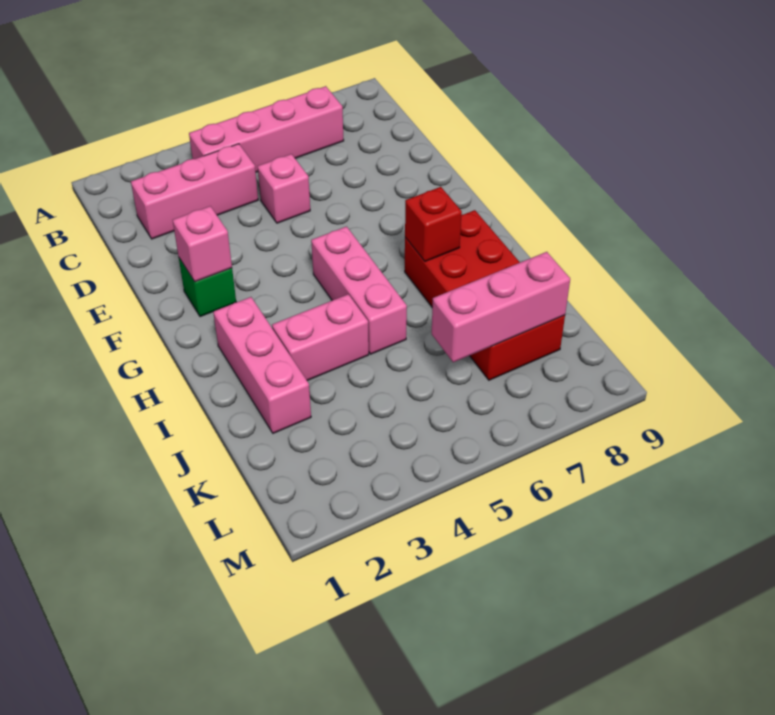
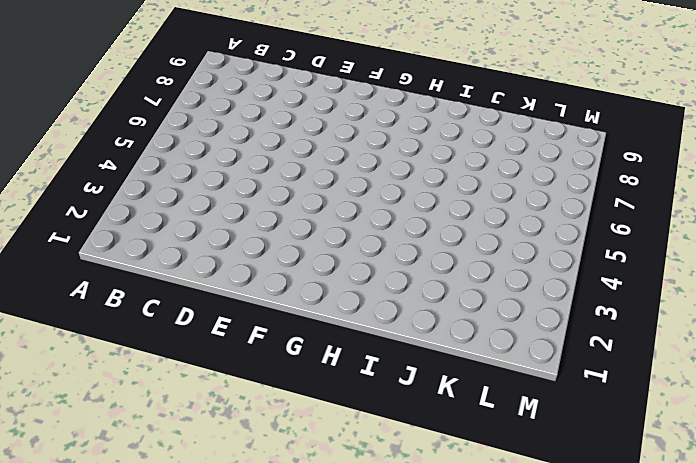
none -> pink 1x4 brick [189,86,344,172]
none -> pink 1x3 brick [131,144,258,239]

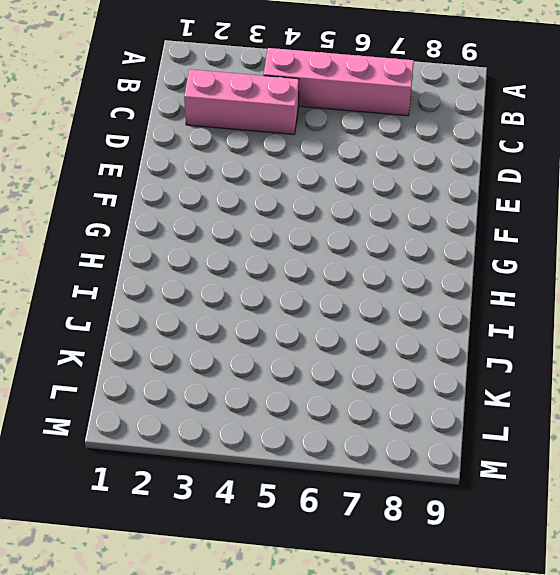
none -> pink 1x1 brick [258,154,310,223]
none -> green 1x1 brick [179,258,236,317]

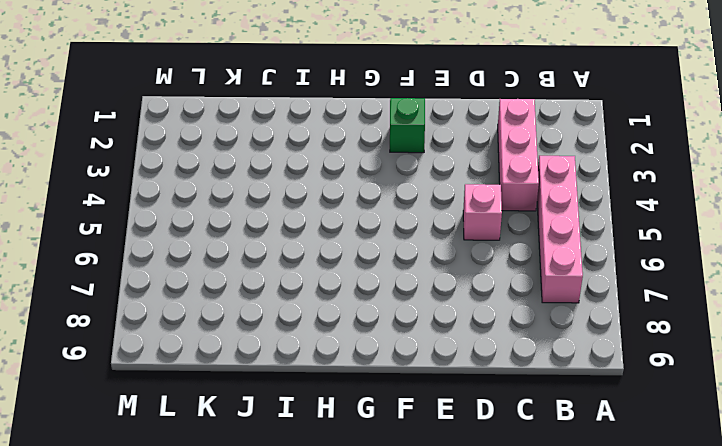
none -> pink 1x3 brick [311,227,407,354]
none -> pink 1x3 brick [213,297,311,433]

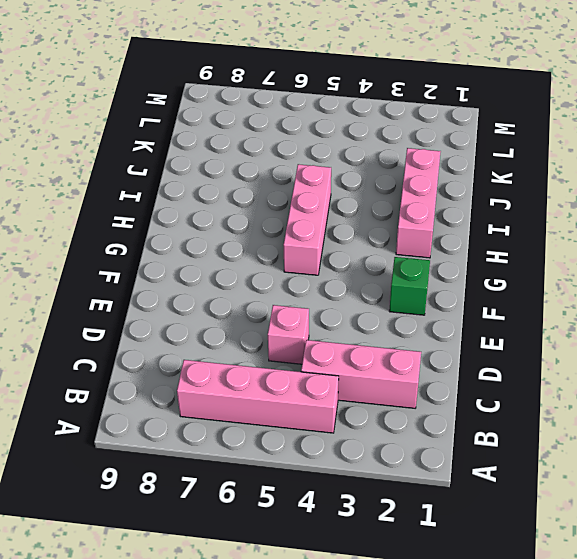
none -> red 2x4 brick [405,210,565,380]
none -> pink 1x2 brick [272,294,369,381]

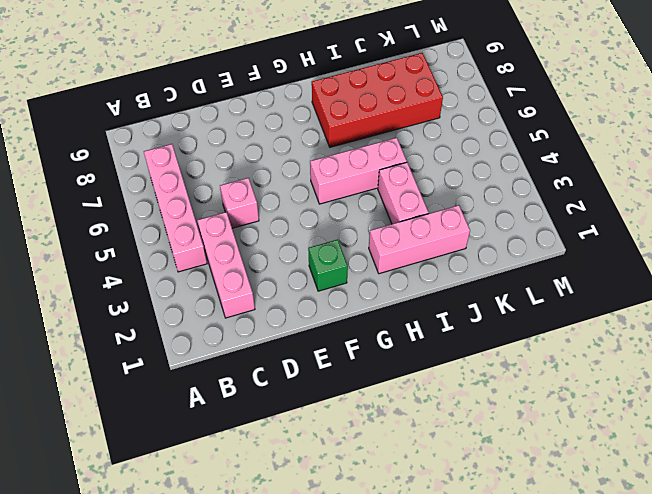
none -> pink 1x1 brick [173,206,232,282]
none -> red 1x1 brick [405,187,462,261]

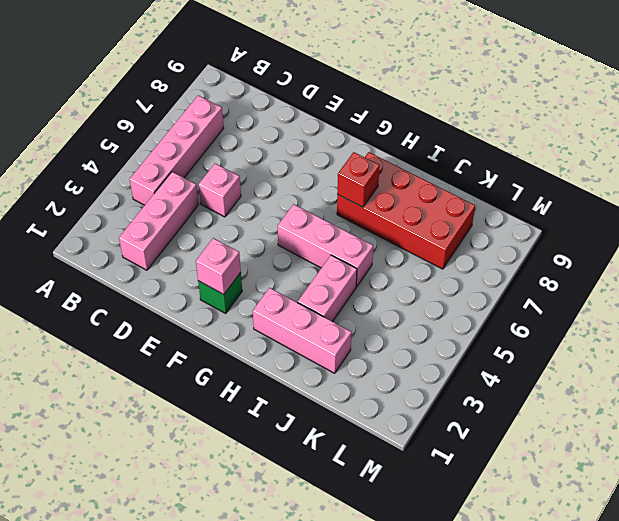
none -> pink 1x3 brick [432,252,570,362]

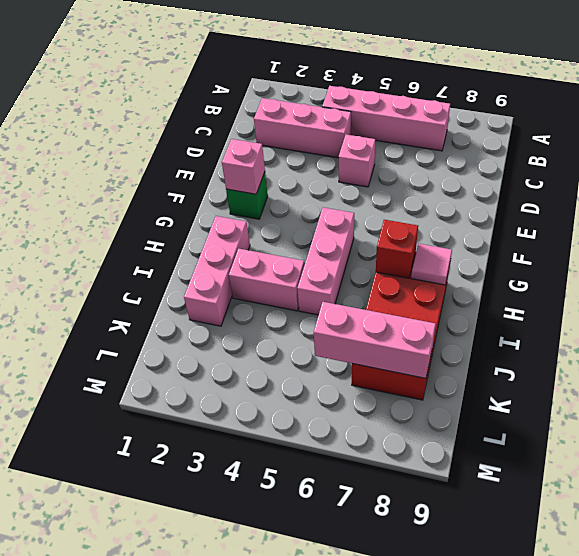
pink 1x1 tile [411,244,452,285] -> none

